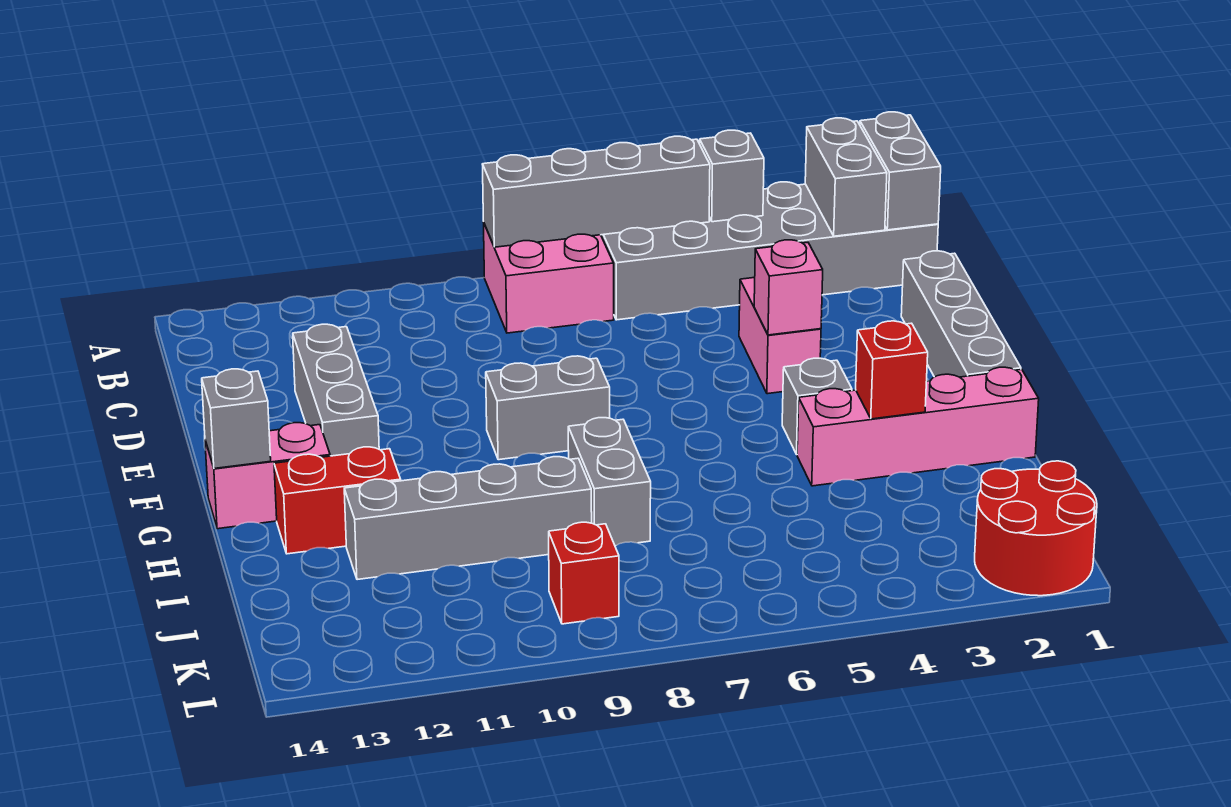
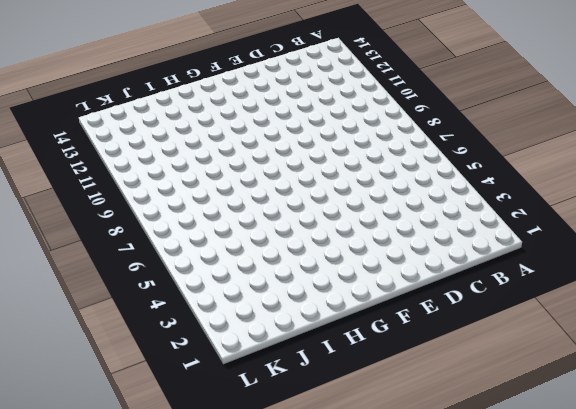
none -> grey 2x6 brick [601,182,938,320]
none -> pink 2x2 brick [484,224,614,333]
none -> grey 1x4 brick [901,251,1021,377]

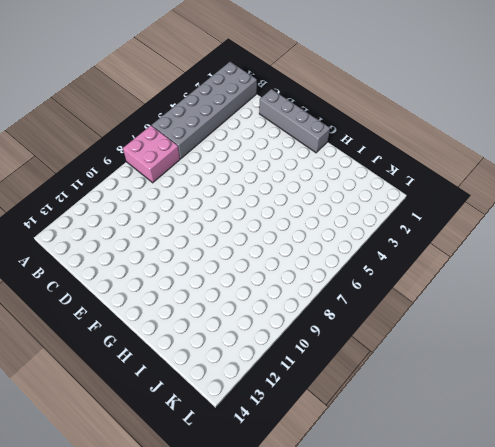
none -> pink 1x2 brick [739,278,821,394]
none -> grey 1x3 brick [293,324,379,456]
none -> grey 1x2 brick [486,356,610,460]

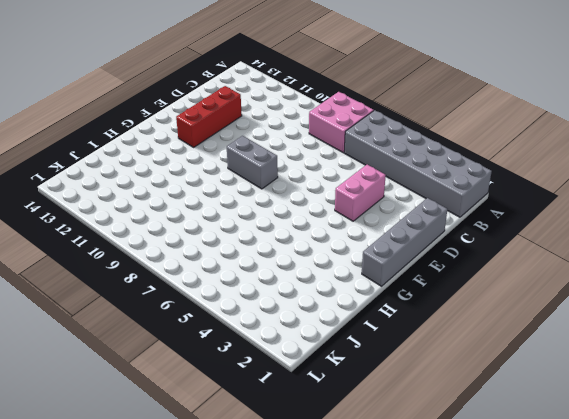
red 1x3 brick [176,86,242,147] -> grey 1x3 brick [293,324,379,456]
none -> grey 1x1 brick [782,358,852,454]
none -> pink 1x2 brick [205,423,330,529]
none -> pink 1x4 brick [797,367,1039,486]

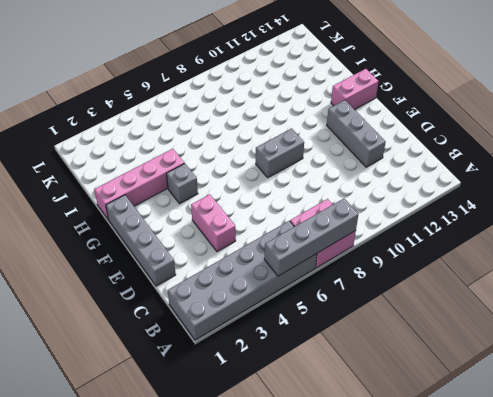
none -> grey 1x2 brick [568,418,651,546]
none -> red 1x2 brick [274,447,401,554]
none -> grey 1x4 brick [344,457,592,580]

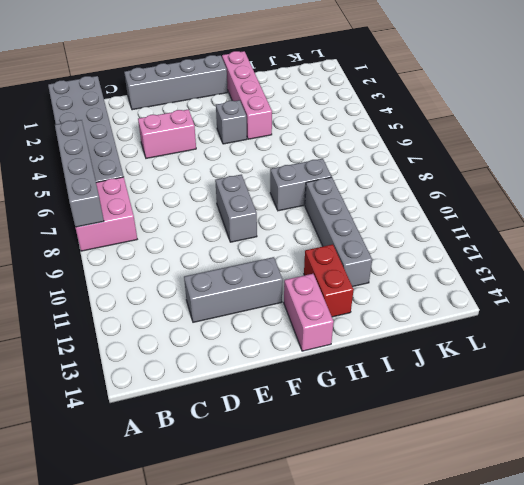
none -> red 2x2 round brick [975,461,1097,596]
none -> red 1x1 brick [549,522,619,624]
none -> grey 1x2 brick [860,112,941,230]

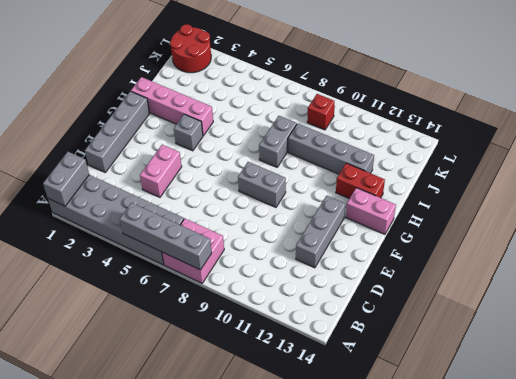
none -> grey 1x2 brick [805,118,887,236]
none -> grey 1x1 brick [700,130,764,222]
none -> pink 1x1 brick [754,240,823,335]

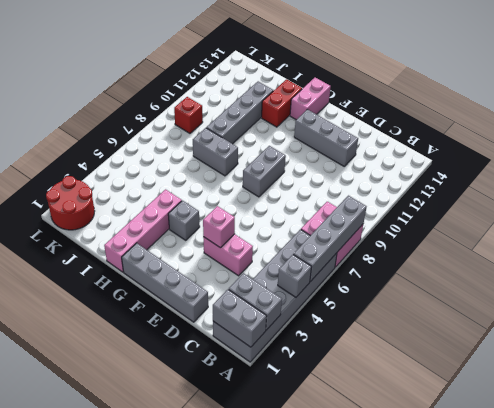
none -> grey 1x1 brick [202,369,271,468]
none -> red 1x1 brick [856,321,928,419]

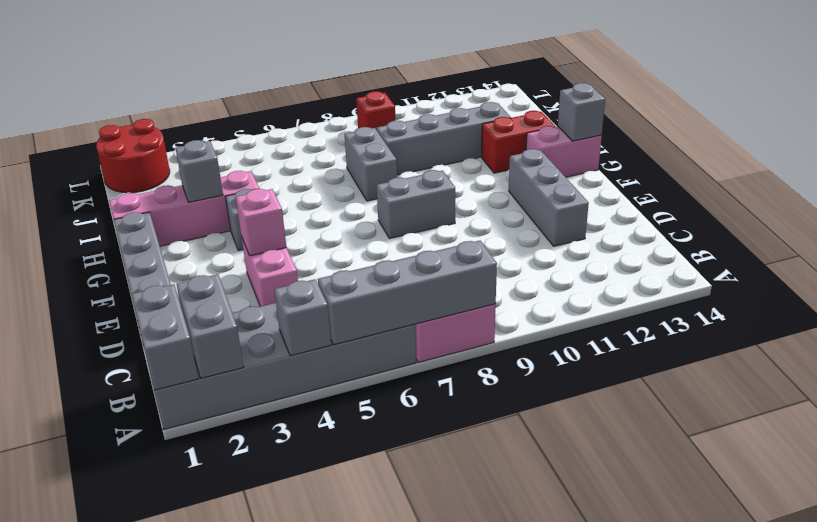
grey 1x1 brick [176,140,223,202] -> red 1x1 brick [856,321,928,419]

